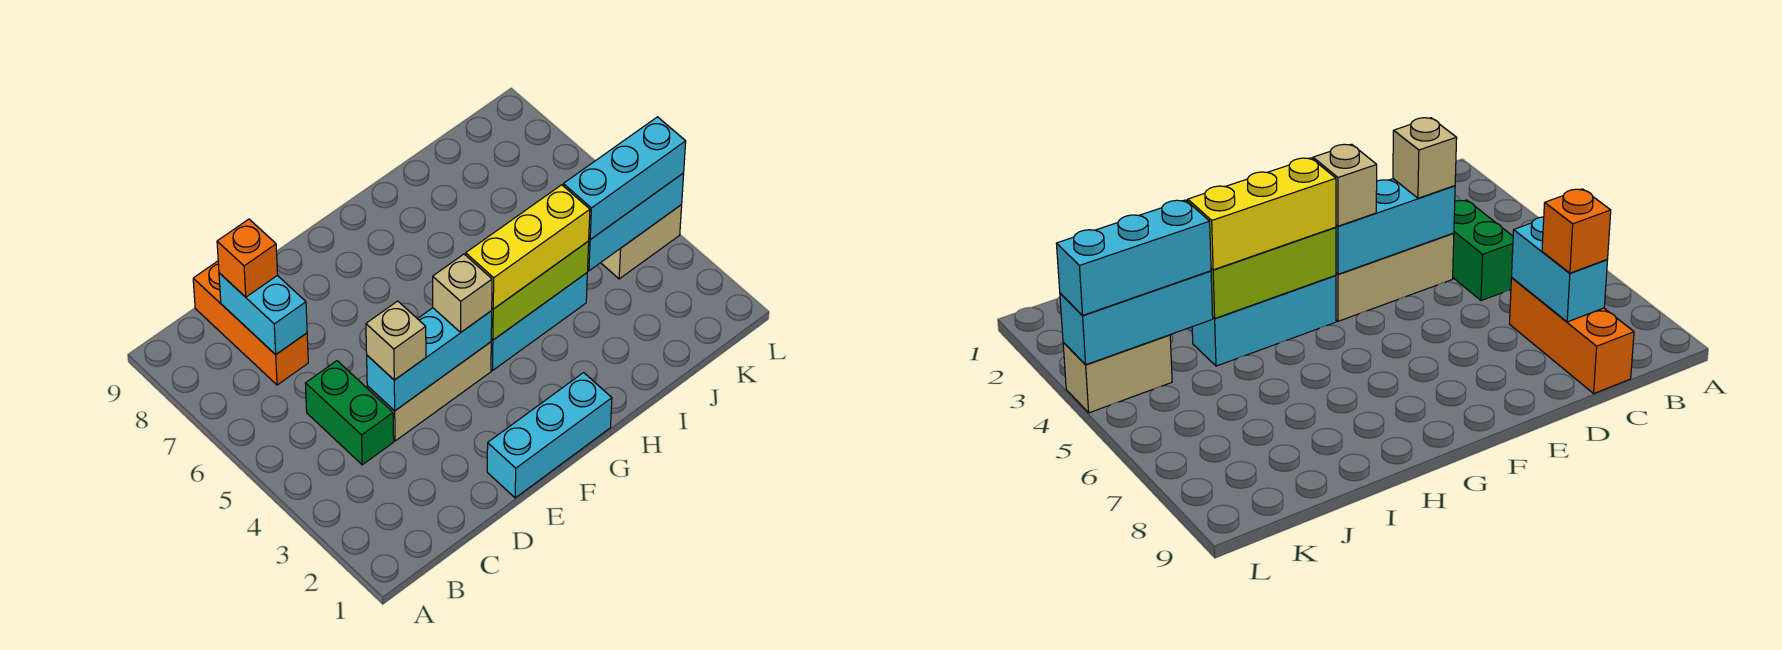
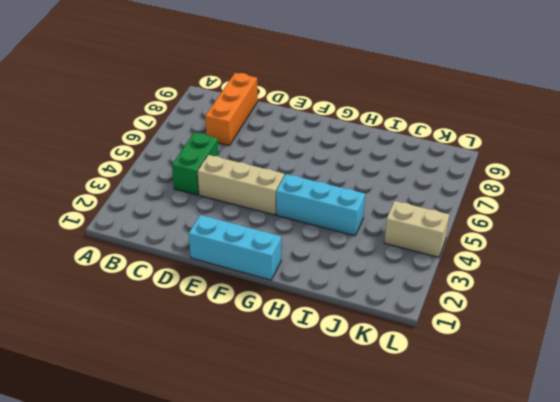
none -> cyan 1x2 brick [219,273,307,355]
none -> cyan 1x3 brick [367,308,492,411]
none -> lime 1x3 brick [491,241,589,340]

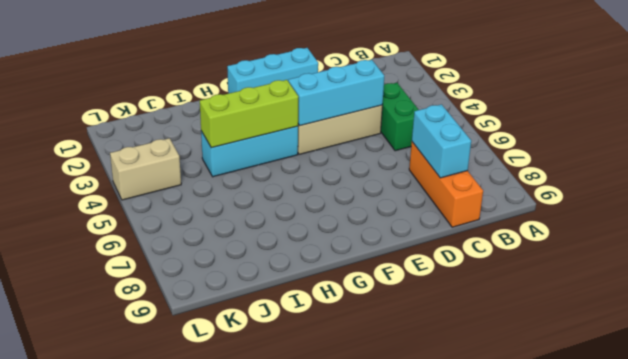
none -> cyan 1x3 brick [588,173,684,271]
none -> orange 1x1 brick [217,219,278,297]
none -> tan 1x1 brick [366,301,426,380]

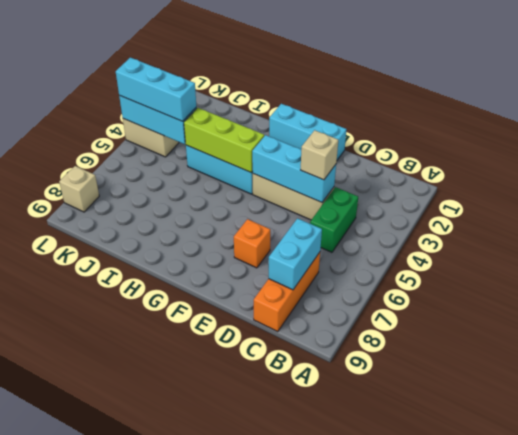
orange 1x1 brick [234,219,270,268] -> orange 1x1 brick moved to [217,219,278,297]
tan 1x1 brick [59,166,99,212] -> tan 1x1 brick moved to [433,254,492,332]
none -> yellow 1x3 brick [466,185,590,309]

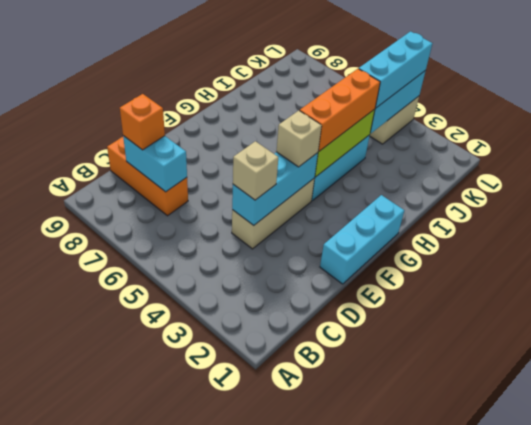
orange 1x3 brick [300,69,380,151] -> yellow 1x3 brick [466,185,590,309]
none -> green 1x2 brick [305,361,394,465]

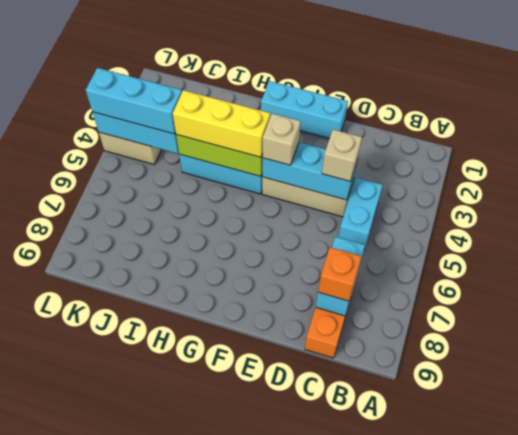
cyan 1x2 brick [338,178,383,249] -> green 1x2 brick [305,361,394,465]

